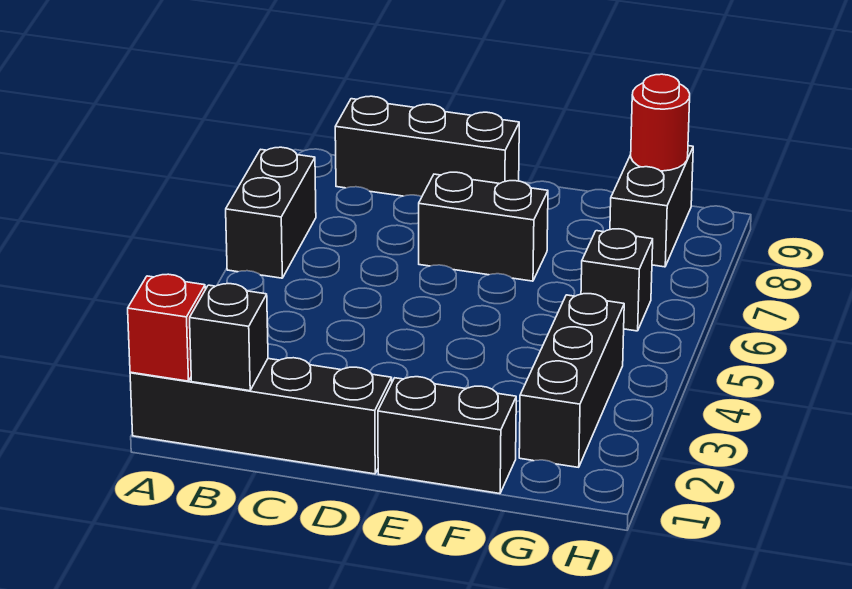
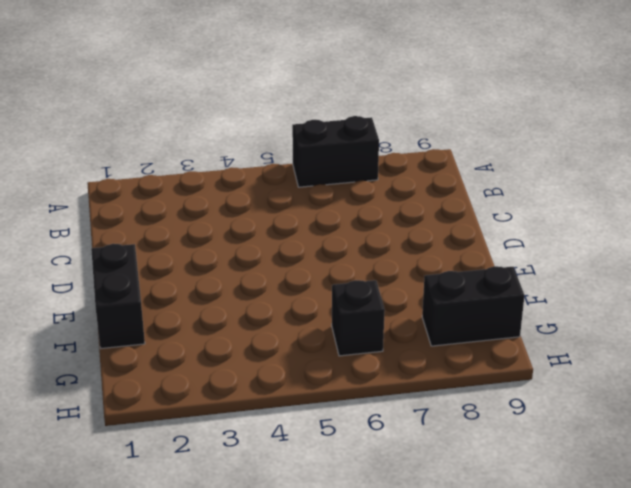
none -> black 1x4 brick [130,358,392,474]
none -> black 1x3 brick [335,96,519,197]

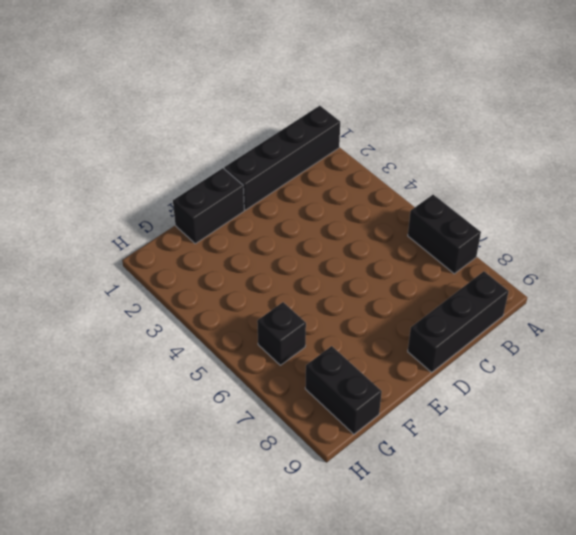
none -> black 1x2 brick [419,172,548,281]
none -> black 1x3 brick [519,294,624,467]

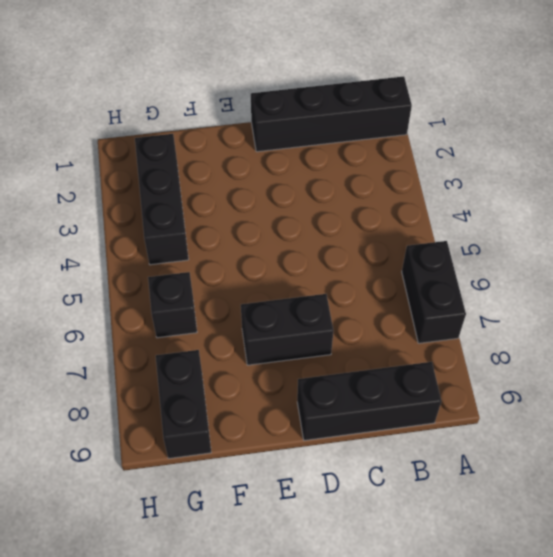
none -> black 1x2 brick [378,377,516,494]
none -> red 1x1 brick [128,274,205,381]

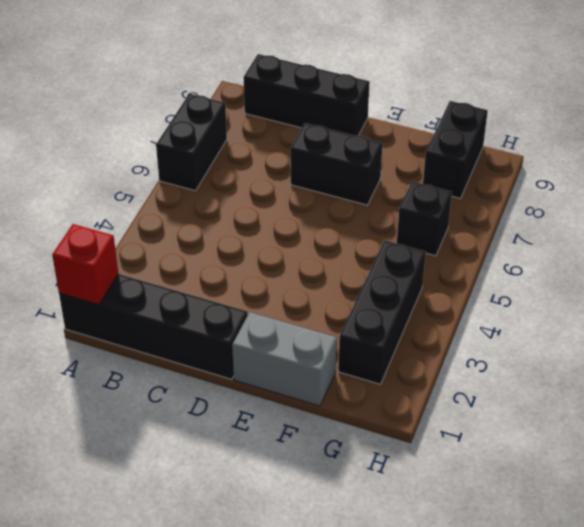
grey 1x2 brick [232,312,337,406] -> black 1x2 brick [378,377,516,494]
none -> black 1x1 brick [190,284,268,391]
none -> red 1x1 round brick [631,74,690,171]

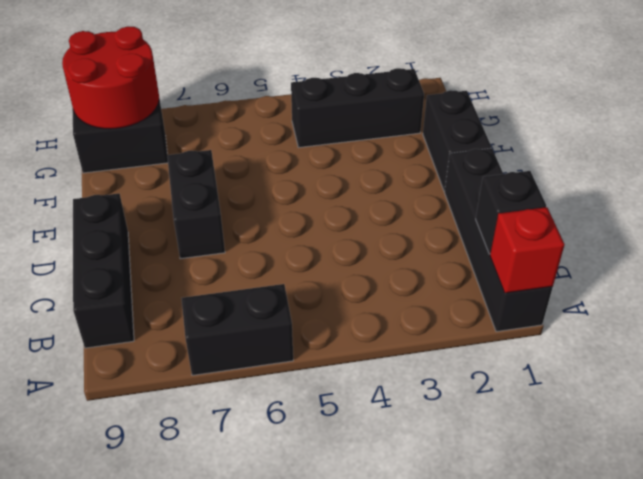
red 2x2 round brick [62,27,159,129] -> red 1x1 round brick [631,74,690,171]
none -> black 1x1 brick [581,229,653,331]

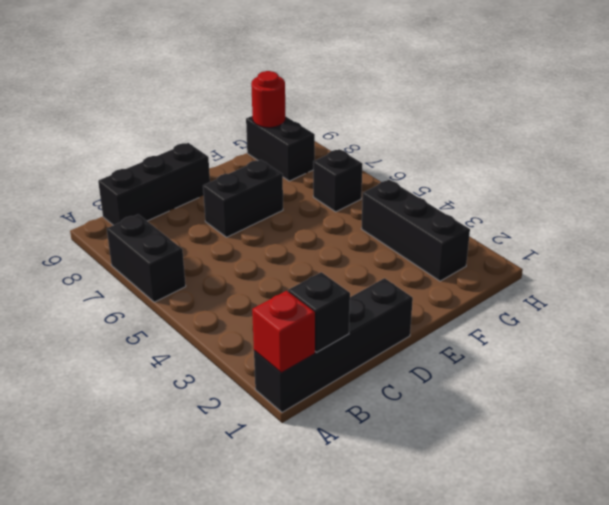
none -> black 1x2 brick [378,377,516,494]

